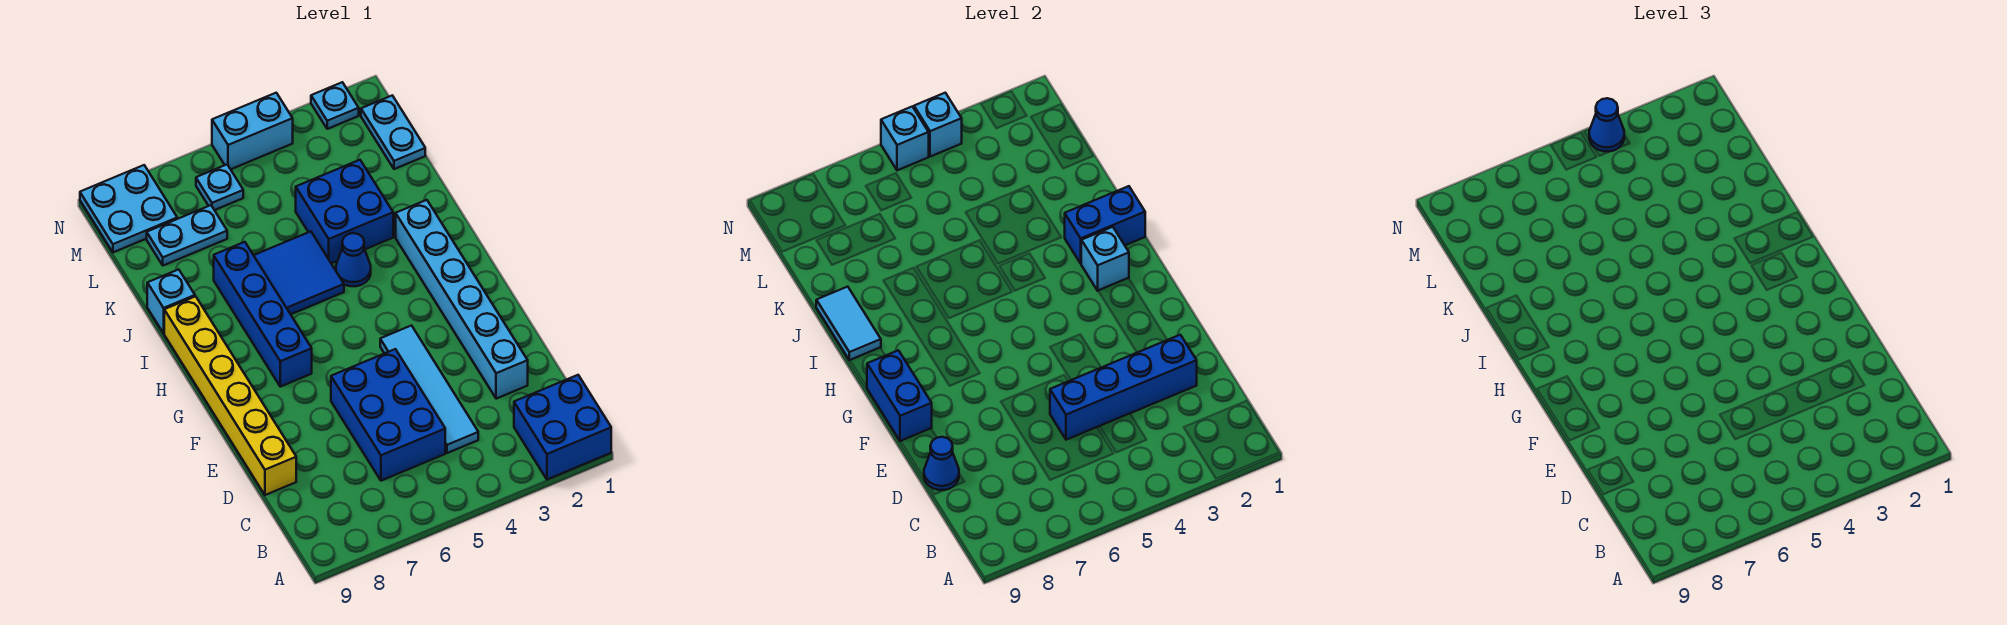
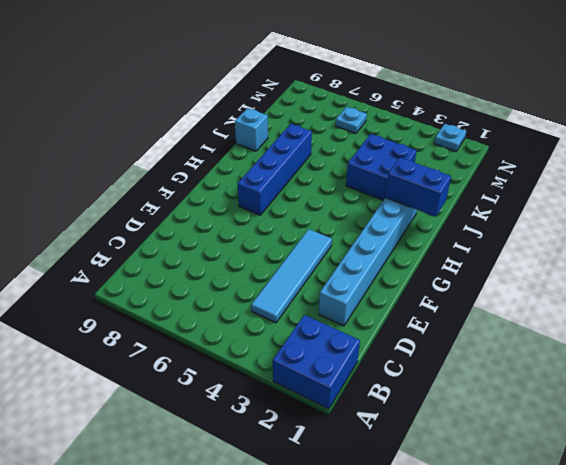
none -> blue 2x3 brick [331,349,445,481]
none -> yellow 1x6 brick [164,296,296,495]
none -> blue 1x1 cone [336,233,371,286]

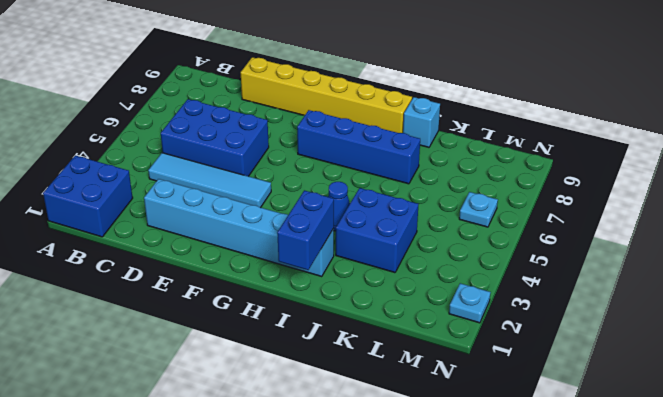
none -> blue 2x2 tile [254,232,344,314]
none -> cyan 1x2 plate [361,95,425,169]
none -> cyan 1x2 plate [147,205,227,266]

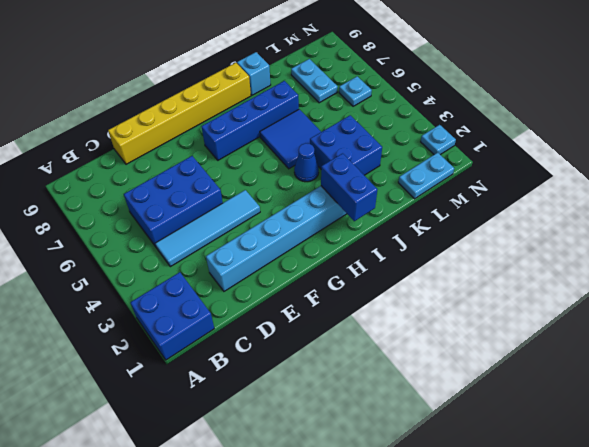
none -> cyan 2x2 plate [80,165,177,252]
none -> cyan 1x2 brick [212,93,293,169]
none -> blue 1x4 brick [1050,335,1197,440]

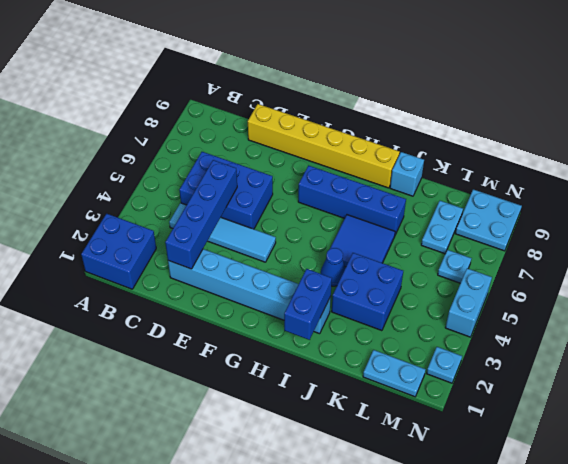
none -> blue 1x1 cone [924,437,959,490]
none -> blue 1x2 brick [867,350,932,441]
none -> cyan 1x1 brick [1081,227,1129,291]

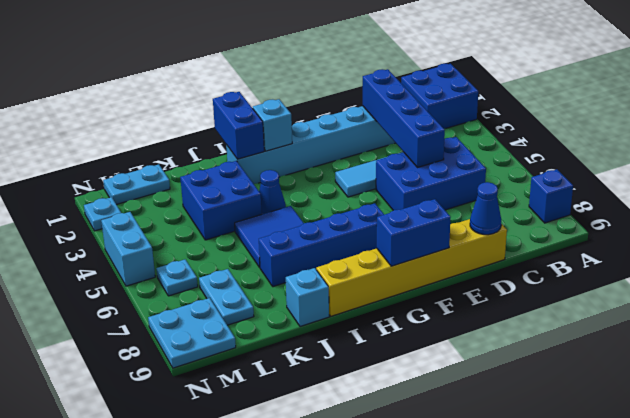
blue 1x1 brick [529,169,573,223] -> none
none -> cyan 1x2 tile [816,287,881,360]
none -> cyan 1x1 brick [914,93,962,157]
none -> cyan 1x1 brick [881,107,929,170]

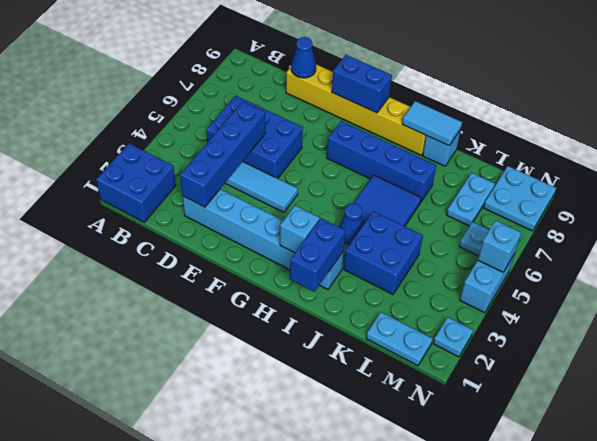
none -> cyan 1x1 brick [914,93,962,157]
none -> blue 1x1 cone [1589,98,1624,151]

